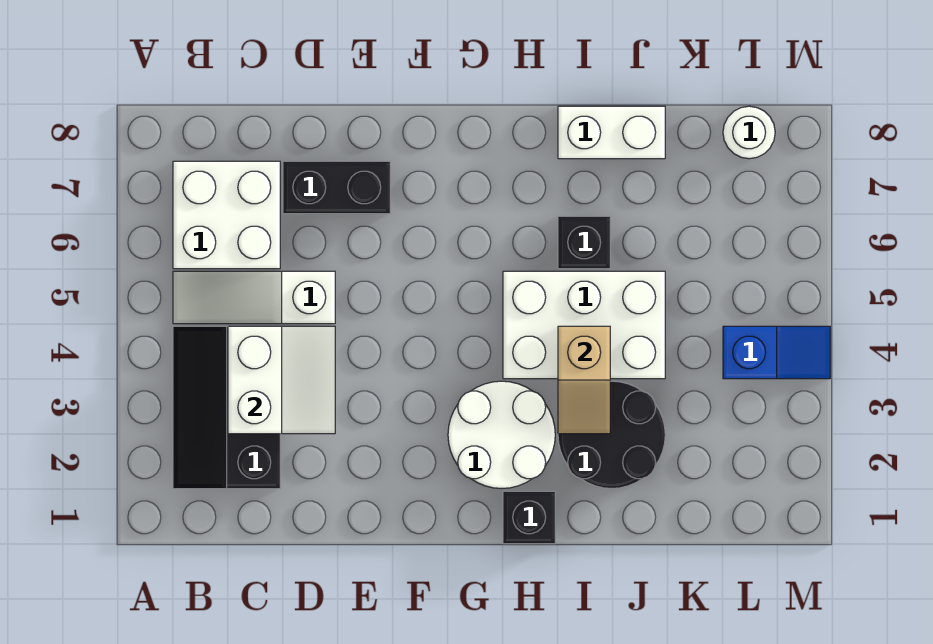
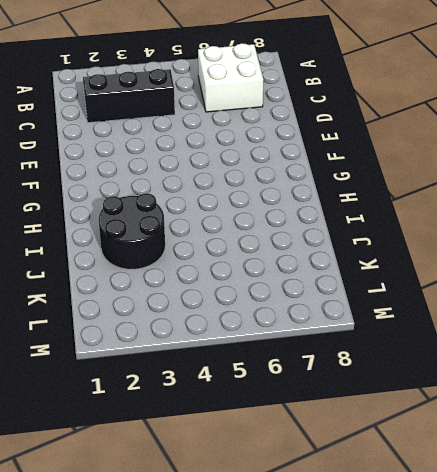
none -> white 1x3 slope [173,271,335,324]
none -> black 1x2 brick [283,161,390,214]
none -> white 2x2 round brick [448,381,555,489]

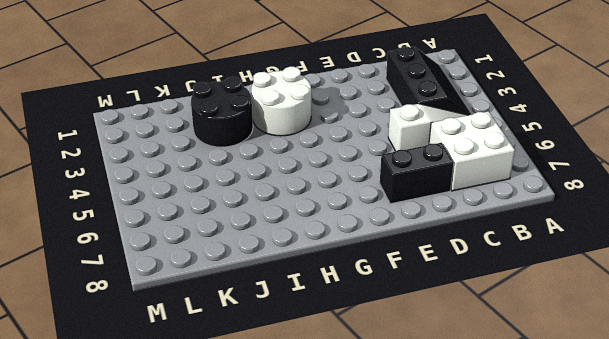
none -> black 1x1 brick [503,491,555,544]
none -> white 2x3 brick [503,271,665,379]
none -> black 1x1 brick [558,216,610,269]

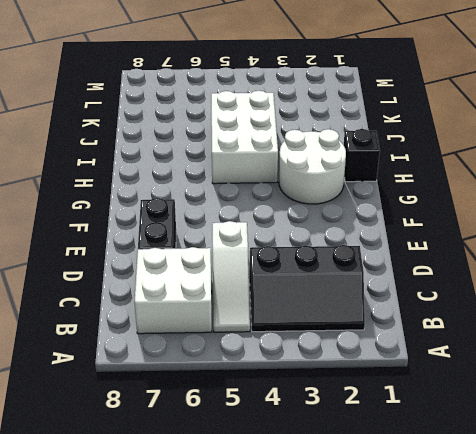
none -> black 2x2 round brick [558,381,665,489]
none -> black 1x1 brick [558,216,610,269]
none -> white 1x2 brick [558,106,665,159]

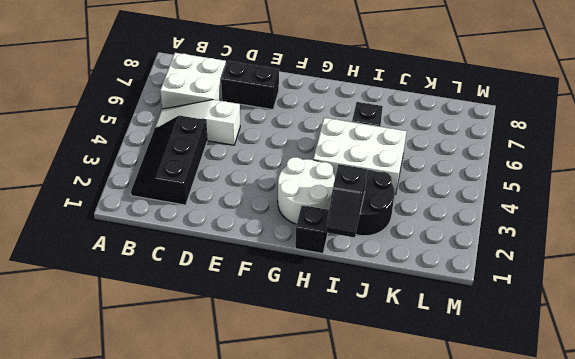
black 1x2 slope [326,164,367,238] -> none
none -> white 1x2 brick [558,106,665,159]
none -> blue 1x2 slope [723,326,830,379]
none -> white 1x1 round brick [723,106,775,159]

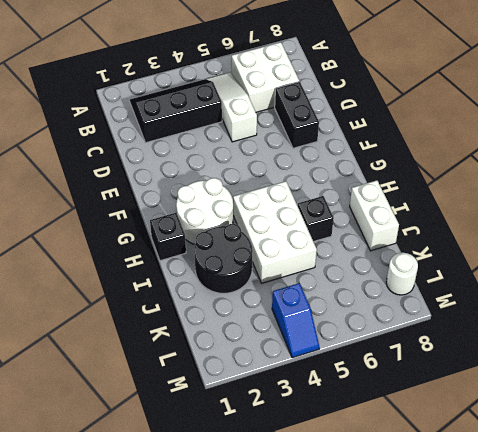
none -> white 2x2 slope [228,326,335,434]
none -> tan 1x2 slope [558,326,610,434]

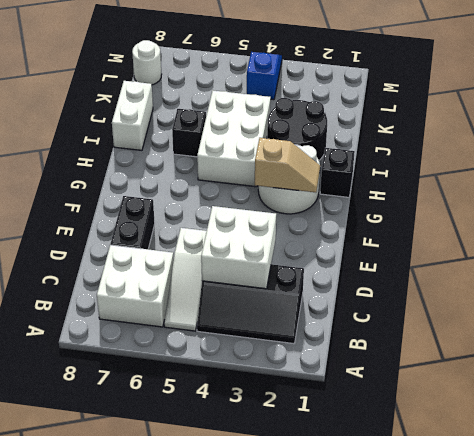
white 2x2 brick [201,206,276,289] -> white 2x2 slope [228,326,335,434]
tan 1x2 slope [255,138,320,192] -> tan 1x2 slope moved to [558,326,610,434]

